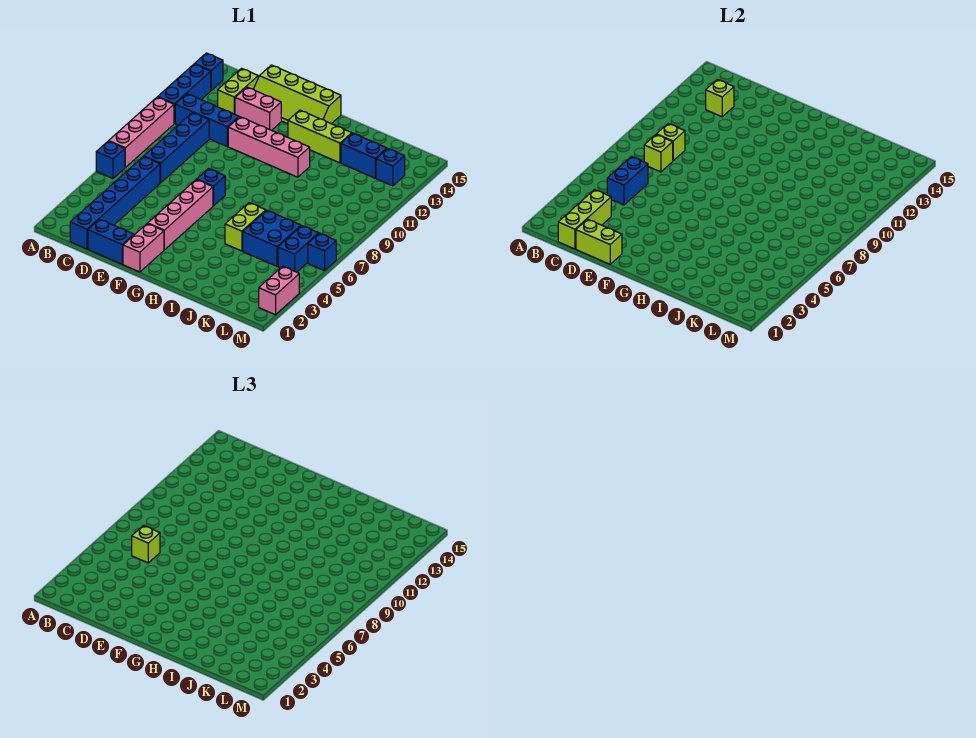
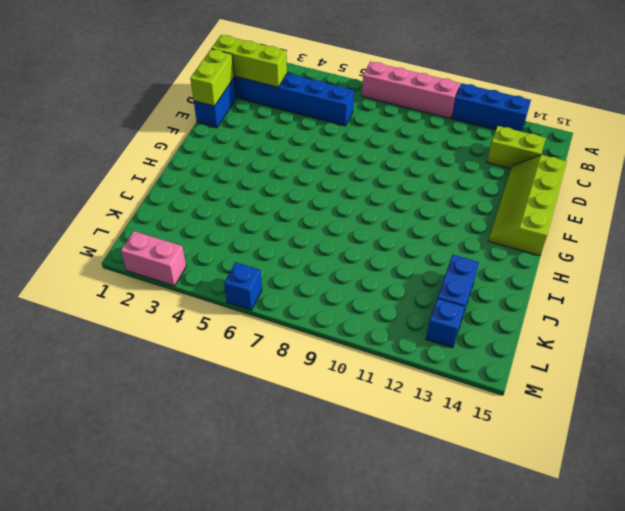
none -> blue 1x1 brick [96,141,125,178]
none -> blue 1x1 brick [195,53,223,90]
none -> blue 1x3 brick [175,94,239,146]
none -> blue 1x4 brick [144,113,209,183]

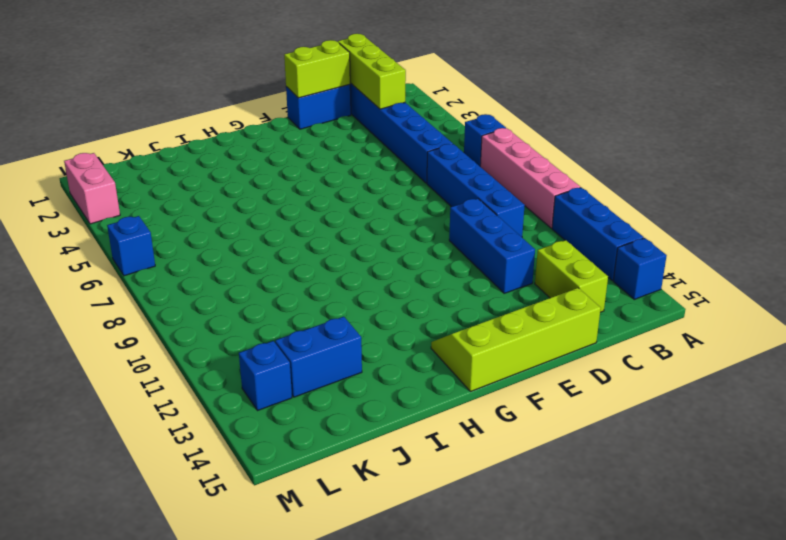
blue 1x3 brick [449,199,535,293] -> blue 1x3 brick turned to [175,94,239,146]
none -> pink 1x2 brick [235,87,281,130]
none -> pink 1x4 brick [228,117,310,177]
none -> pink 1x2 brick [123,224,164,272]
none -> pink 1x4 brick [148,179,213,250]

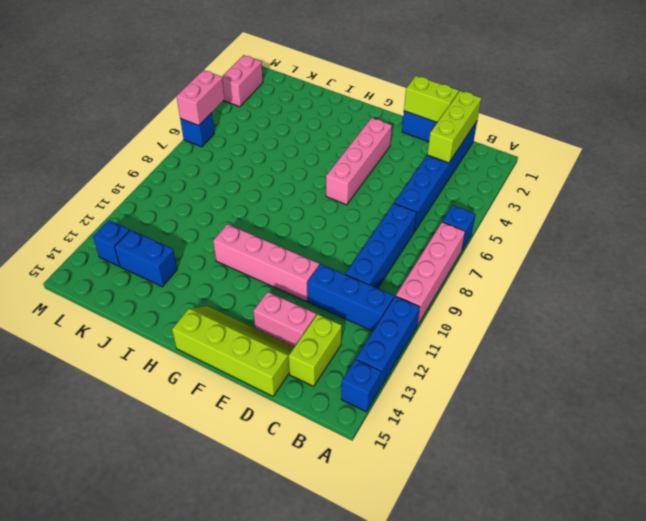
pink 1x2 brick [176,70,225,126] -> pink 1x2 brick moved to [123,224,164,272]
none -> blue 1x1 brick [197,169,225,206]
none -> lime 1x3 brick [288,110,352,163]
none -> lime 1x2 brick [225,203,266,251]
none -> blue 2x2 brick [243,210,301,266]

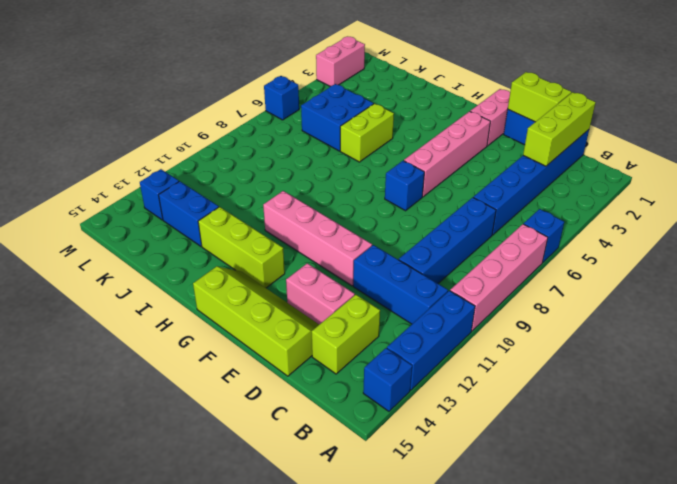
none -> blue 1x2 brick [278,226,319,272]
none -> blue 1x2 brick [607,157,648,205]
none -> lime 1x1 brick [644,135,673,172]
none -> lime 1x1 brick [656,124,685,161]

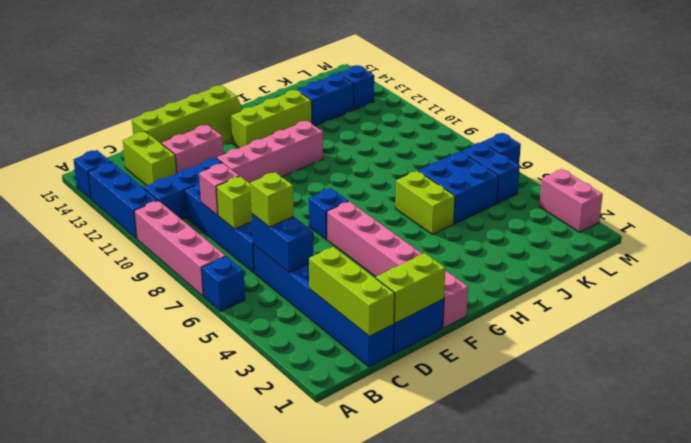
pink 1x1 brick [199,163,239,215] -> lime 1x1 brick [656,124,685,161]
none -> lime 1x1 brick [706,79,734,117]

